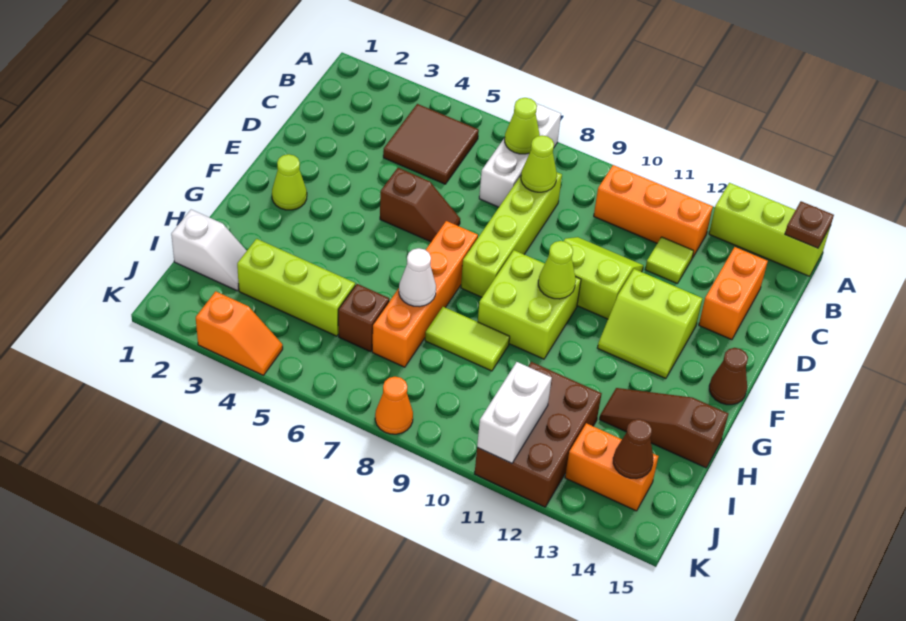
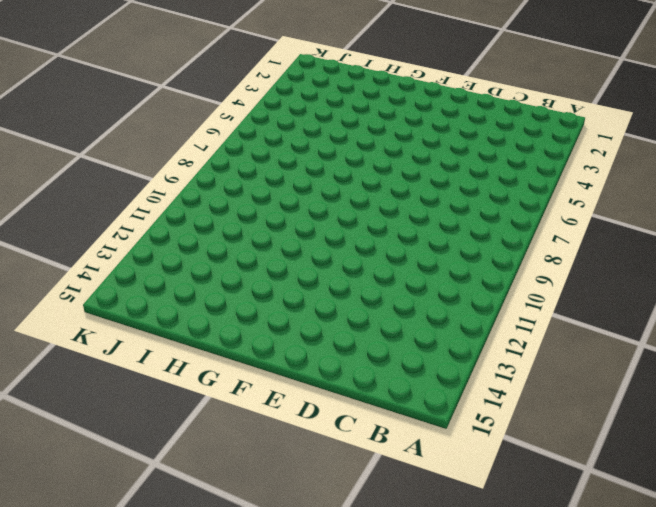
none -> white 1x3 brick [479,103,561,207]
none -> lime 1x3 brick [709,183,831,276]
none -> brown 2x2 tile [383,104,479,184]
none -> orange 1x3 brick [594,165,713,258]

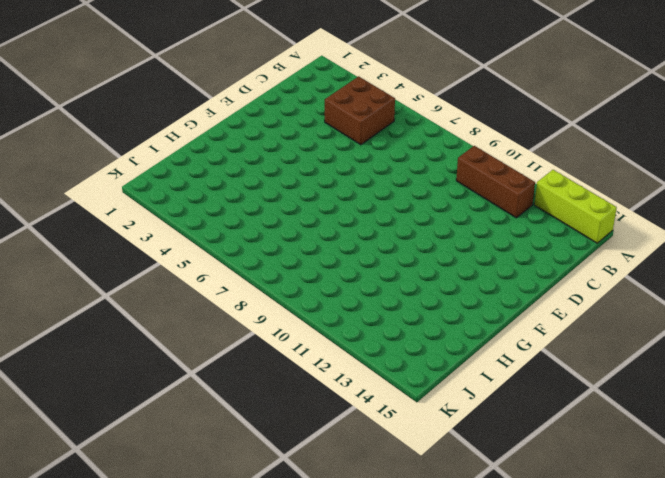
brown 2x2 brick [325,76,395,145] -> brown 2x2 tile [383,104,479,184]
brown 1x3 brick [456,146,535,218] -> orange 1x3 brick [594,165,713,258]
none -> white 1x3 brick [479,103,561,207]
none -> lime 1x4 brick [461,172,562,297]
none -> lime 1x1 tile [645,237,694,284]
none -> orange 1x2 brick [699,247,768,340]

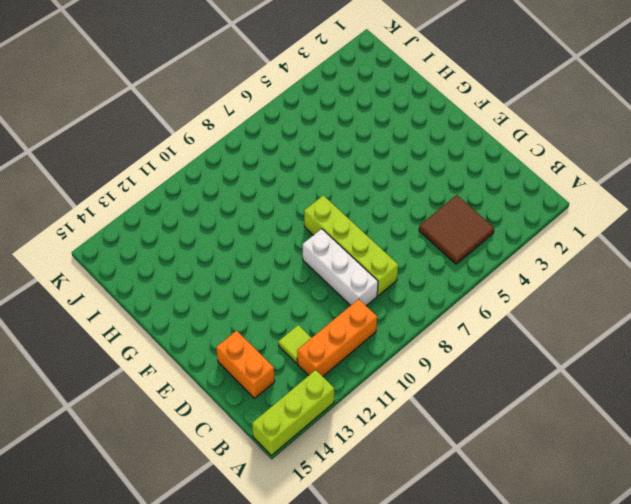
white 1x3 brick [302,229,378,306] -> white 1x3 brick moved to [479,103,561,207]
none -> lime 2x2 slope [564,237,644,319]
none -> brown 1x2 slope [380,168,460,242]
none -> lime 2x2 slope [597,269,703,379]
none -> lime 1x1 cone [272,154,307,210]

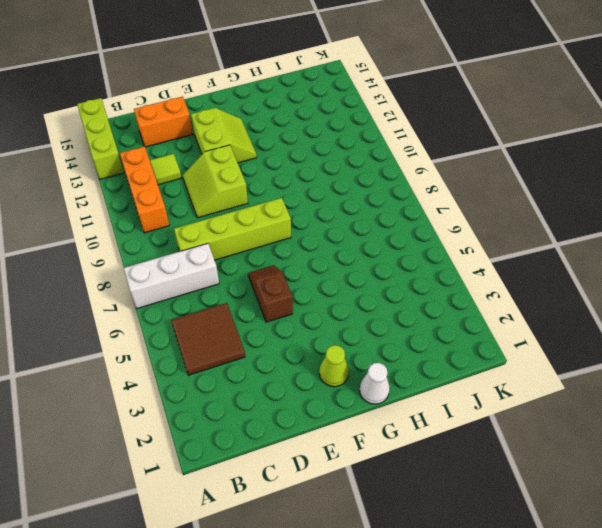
white 1x1 cone [359,363,390,404] -> white 1x1 cone moved to [399,248,436,307]
none -> orange 1x4 brick [372,221,478,367]
none -> lime 2x2 brick [478,250,581,359]
none -> brown 1x1 cone [709,348,748,405]
none -> lime 1x2 tile [425,307,510,371]

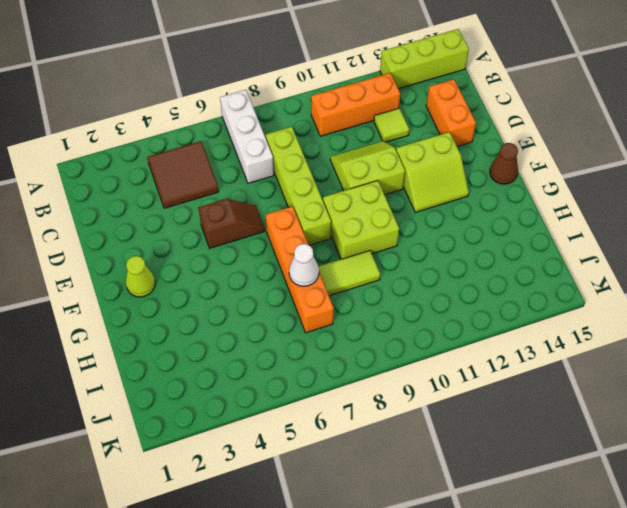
none -> brown 1x3 slope [599,388,728,468]
none -> white 1x2 slope [171,210,247,291]
none -> lime 1x3 brick [237,239,355,336]
none -> brown 1x1 brick [338,284,389,352]

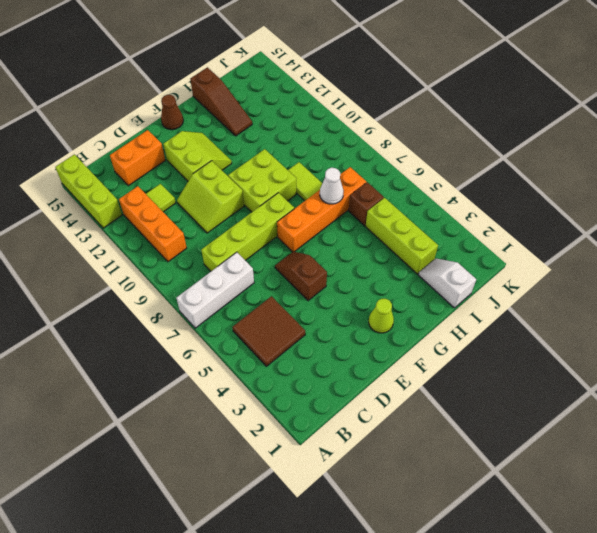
none -> brown 2x3 brick [475,362,602,507]
none -> orange 1x2 brick [565,423,658,511]
none -> orange 1x2 slope [196,291,283,375]
none -> orange 1x1 cone [375,377,413,434]

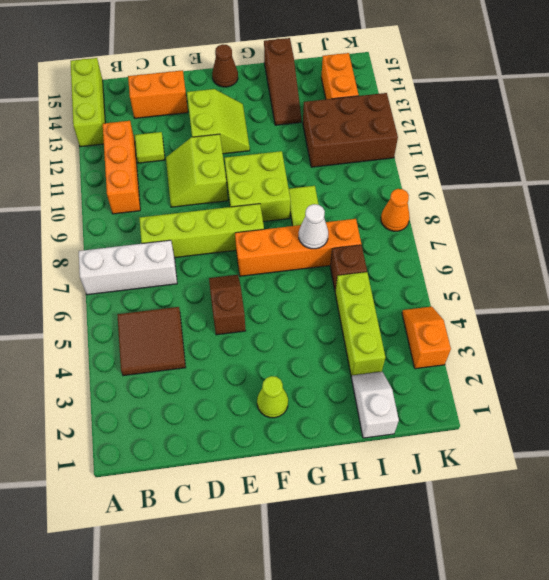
none -> brown 1x1 plate [785,201,834,248]
none -> lime 1x1 cone [505,98,540,154]
none -> lime 1x1 cone [521,136,557,192]
none -> lime 1x1 cone [538,241,576,299]

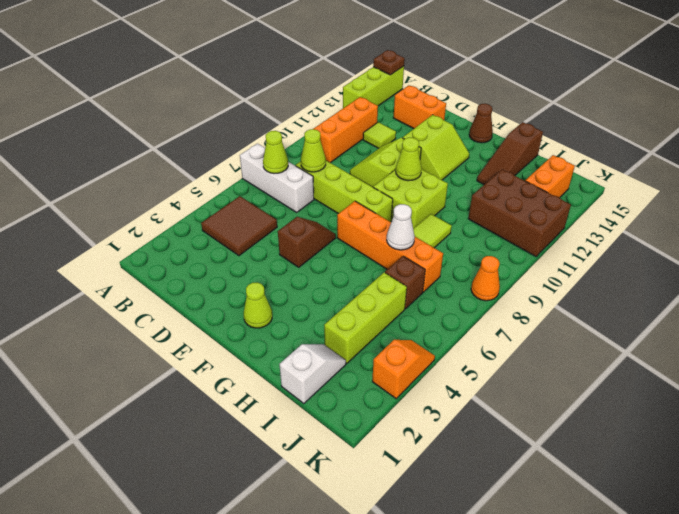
none -> white 1x2 brick [477,362,552,463]
none -> brown 1x1 cone [613,419,653,479]

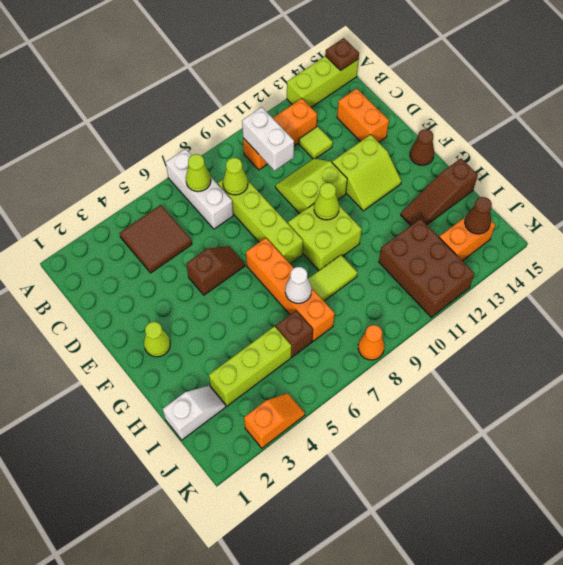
white 1x2 brick [242,107,294,171] -> white 1x2 brick moved to [477,362,552,463]

